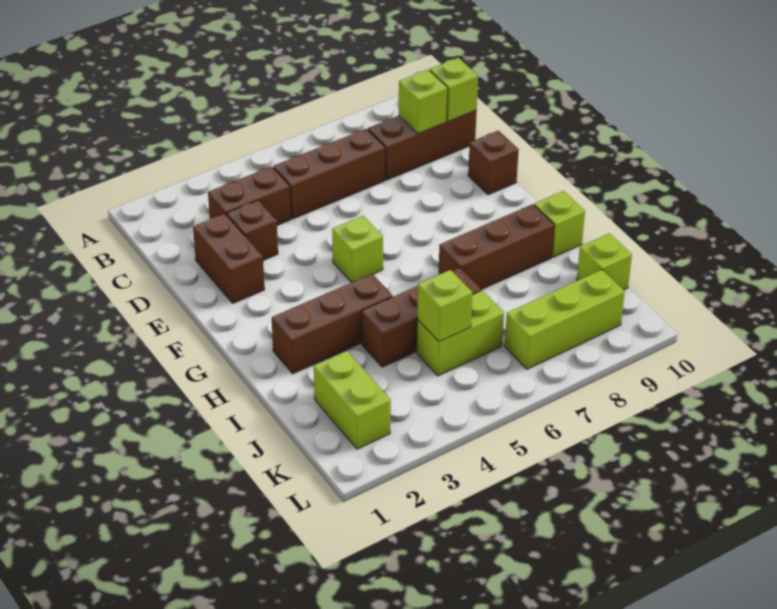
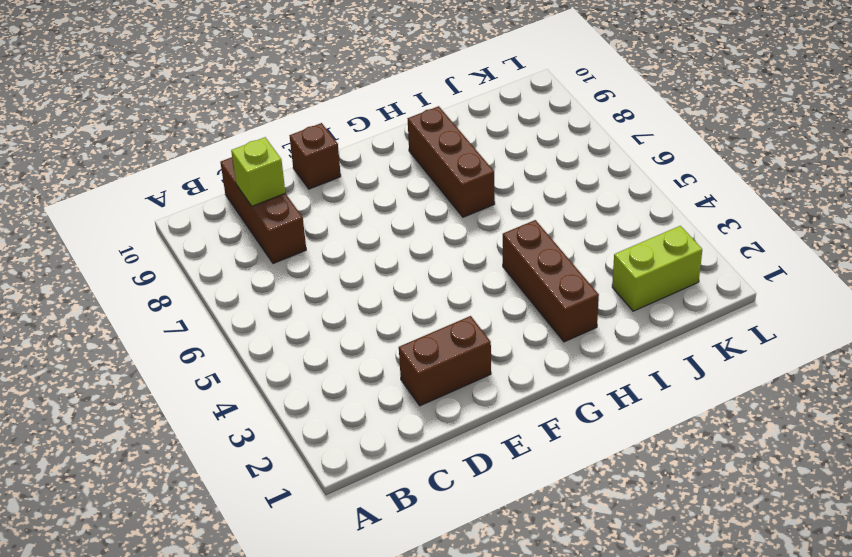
none -> brown 1x2 brick [208,167,291,225]
none -> brown 1x3 brick [273,129,385,219]
none -> brown 1x1 brick [227,200,278,260]

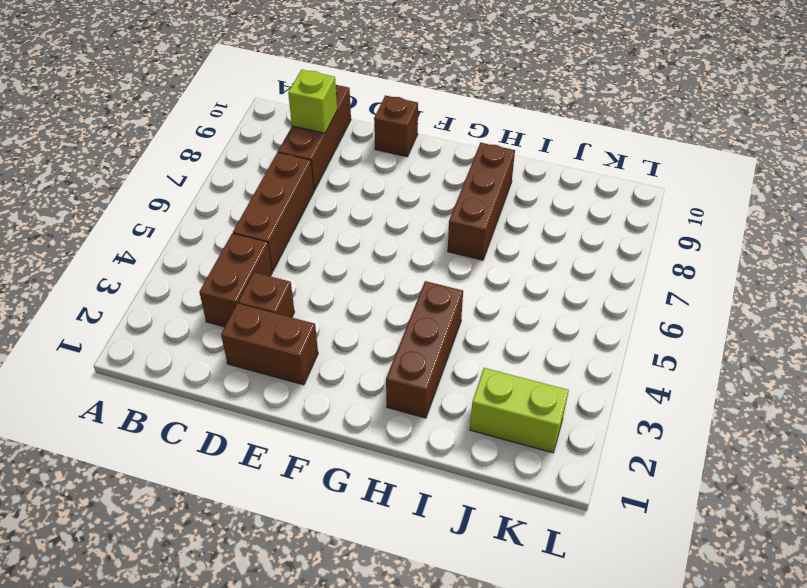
none -> lime 1x1 brick [332,216,383,283]
none -> lime 1x1 brick [534,191,585,257]
none -> brown 1x3 brick [362,268,481,367]

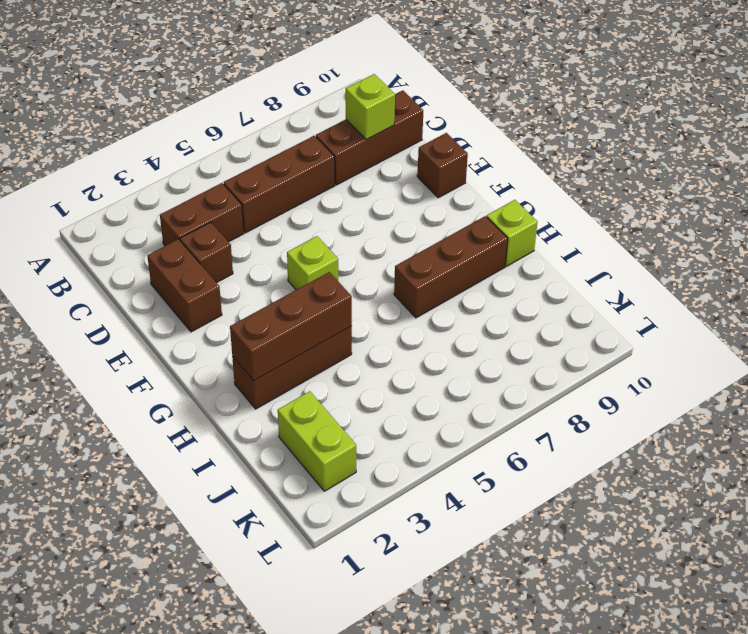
brown 1x3 brick [230,272,352,381] -> brown 1x3 brick moved to [362,268,481,367]
none -> lime 1x2 brick [417,290,504,376]
none -> lime 1x1 brick [577,233,632,290]
none -> lime 1x3 brick [505,270,625,369]

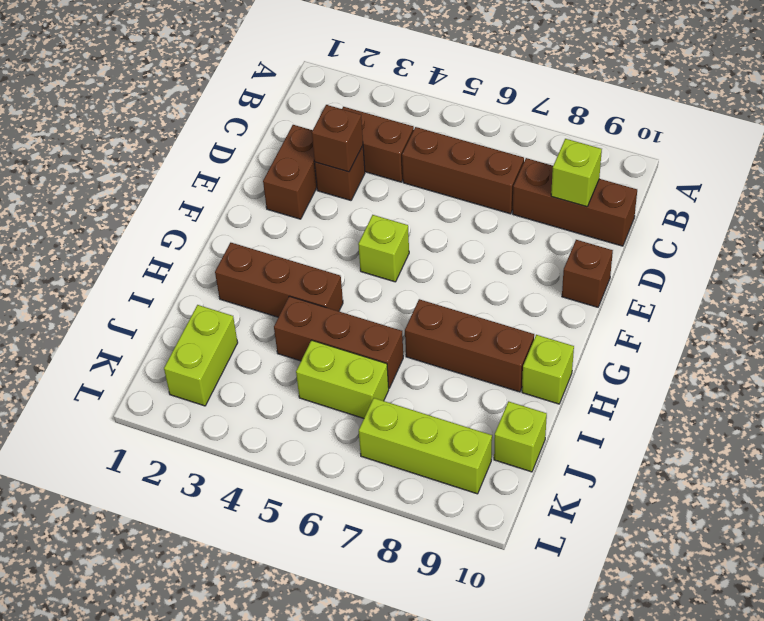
brown 1x1 brick [312,105,363,172] -> none
none -> lime 1x1 brick [430,58,478,121]
none -> lime 1x1 brick [417,270,473,342]

